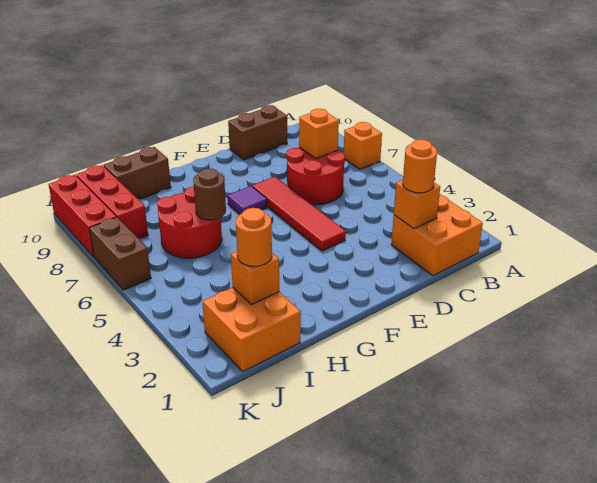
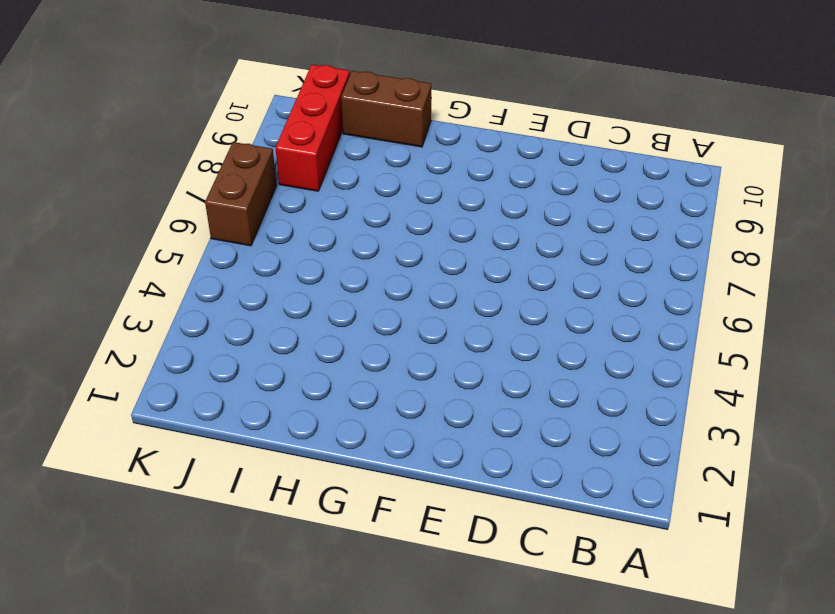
none -> orange 1x1 brick [344,122,382,169]
none -> orange 2x2 brick [391,194,483,276]
none -> red 2x2 round brick [286,147,345,205]

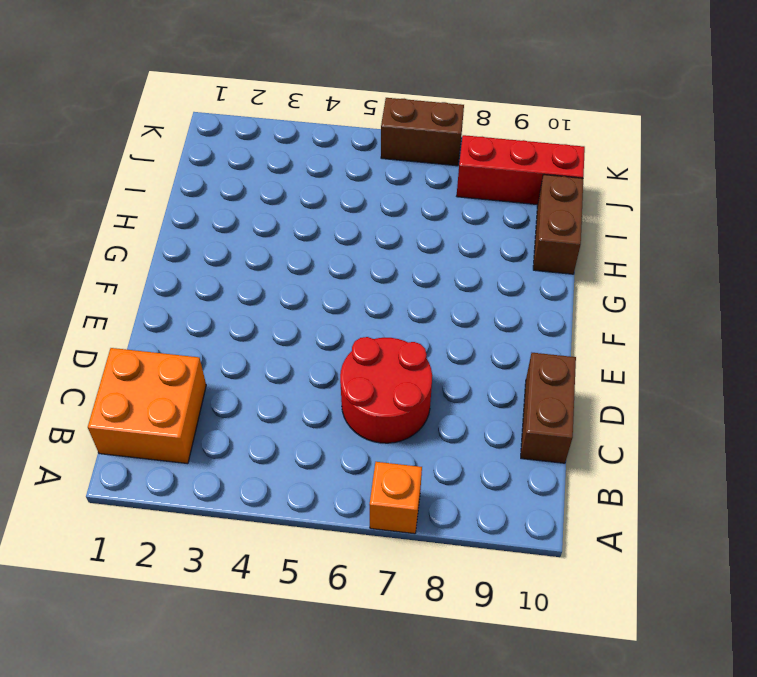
none -> red 1x4 tile [252,176,346,251]
none -> purple 1x1 tile [228,186,267,214]
none -> red 2x2 round brick [157,186,222,258]

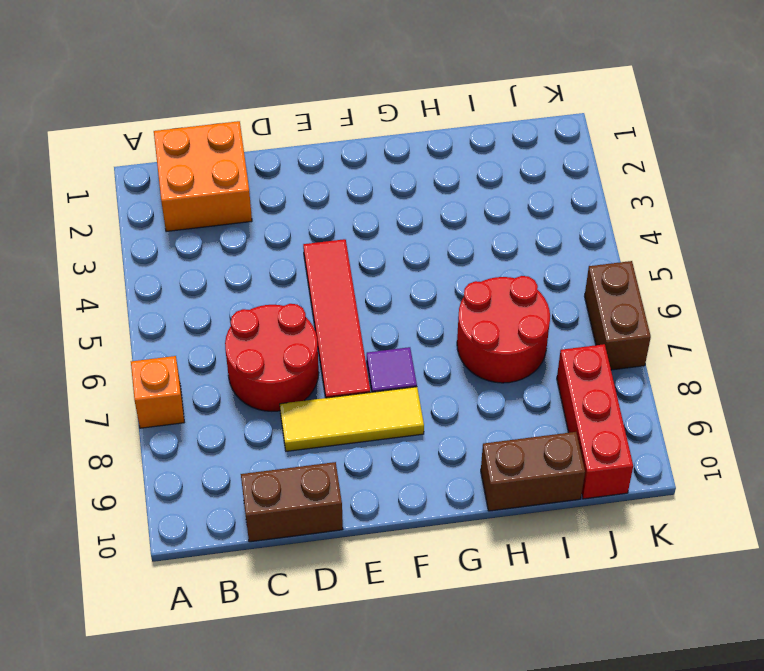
yellow 1x3 tile [280,387,424,451] -> none
none -> orange 2x2 brick [202,287,301,371]
none -> red 1x3 brick [48,175,116,257]
none -> orange 1x1 brick [394,180,440,229]

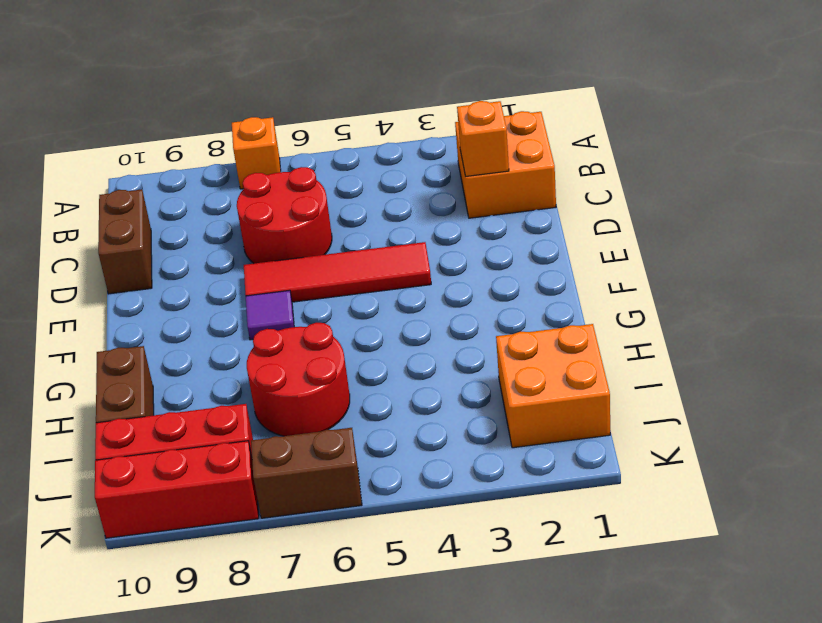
none -> orange 1x1 brick [299,109,339,158]
none -> brown 1x1 round brick [193,168,226,220]
none -> orange 1x1 brick [231,251,279,305]

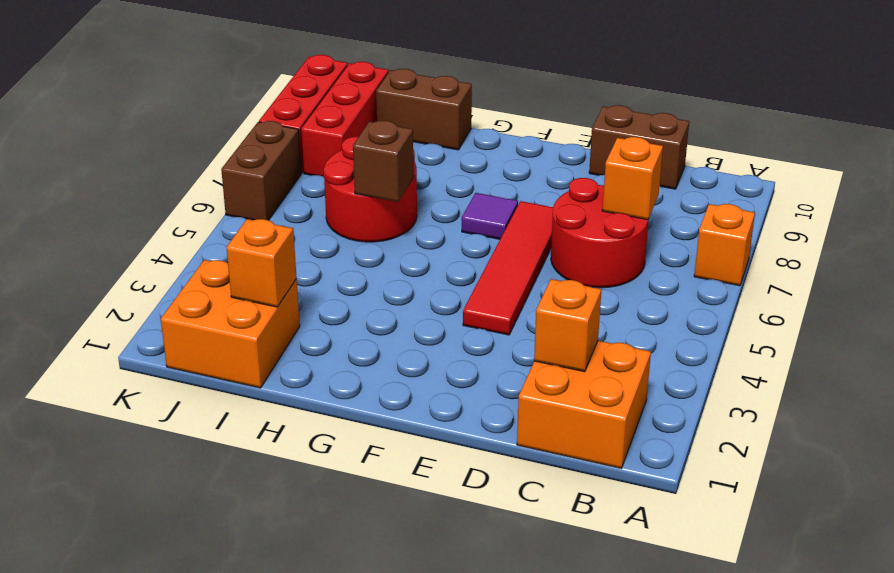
brown 1x1 brick [353,120,414,202] -> brown 1x1 round brick [193,168,226,220]
none -> orange 1x1 round brick [403,139,437,193]
none -> orange 1x1 round brick [236,208,272,267]

